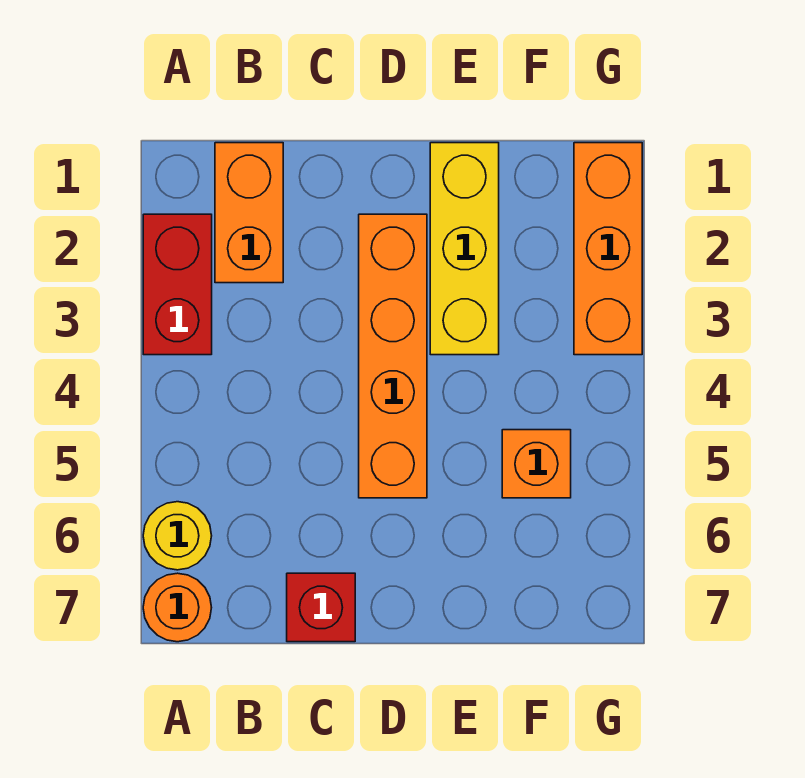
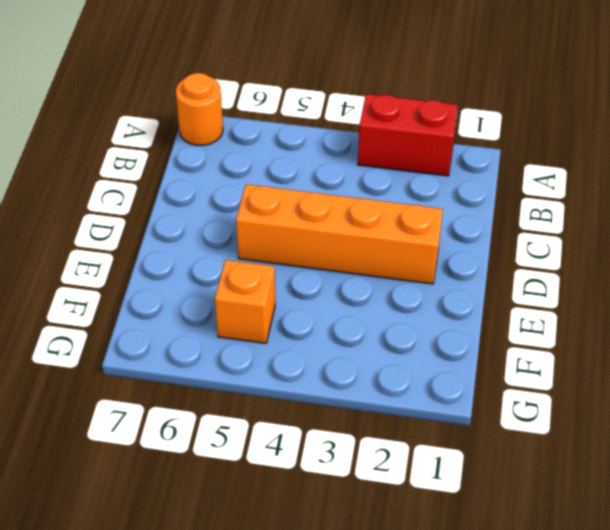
none -> yellow 1x1 round brick [143,502,212,570]
none -> orange 1x2 brick [215,143,283,283]

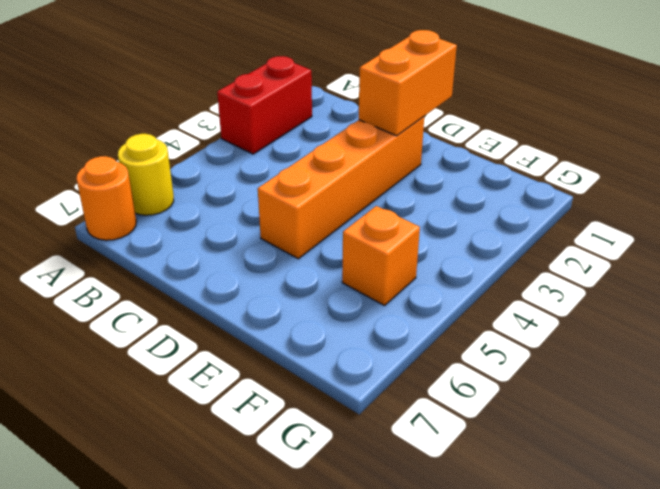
orange 1x2 brick [359,30,457,136] -> orange 1x2 brick moved to [215,143,283,283]
none -> red 1x1 brick [287,573,355,642]
none -> yellow 1x3 brick [430,143,499,355]

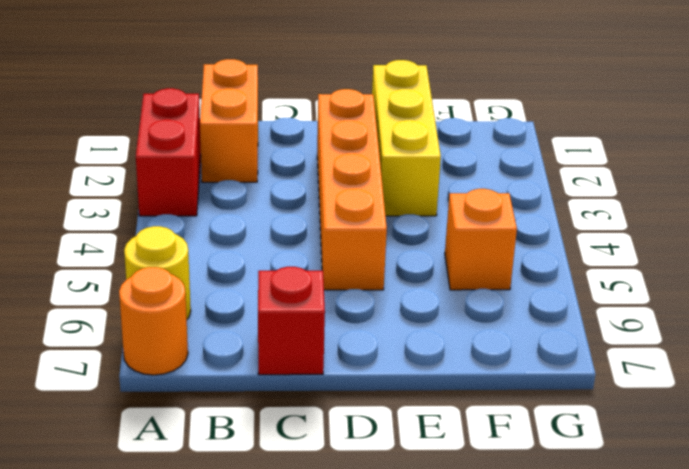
none -> orange 1x3 brick [574,143,642,355]

